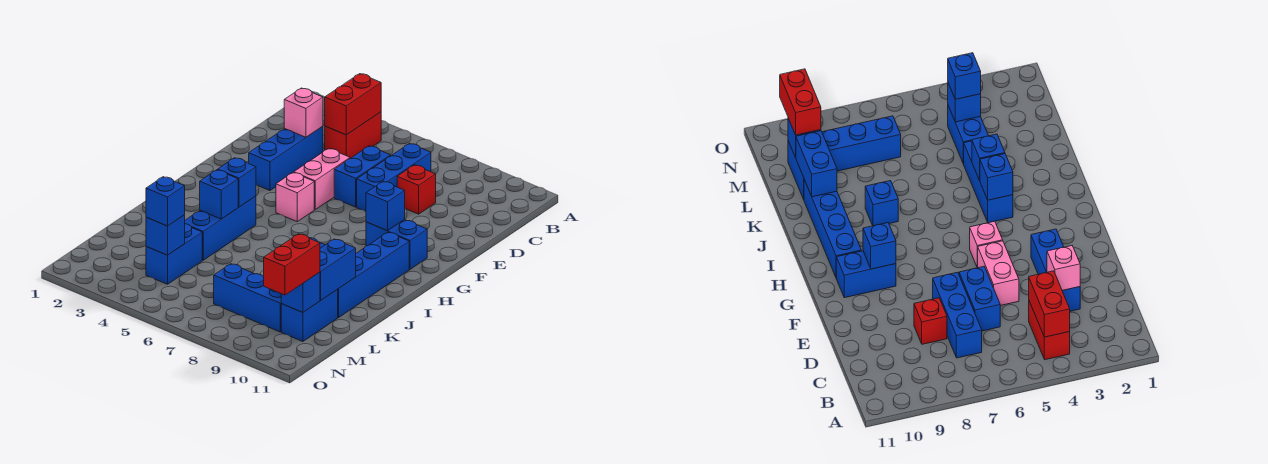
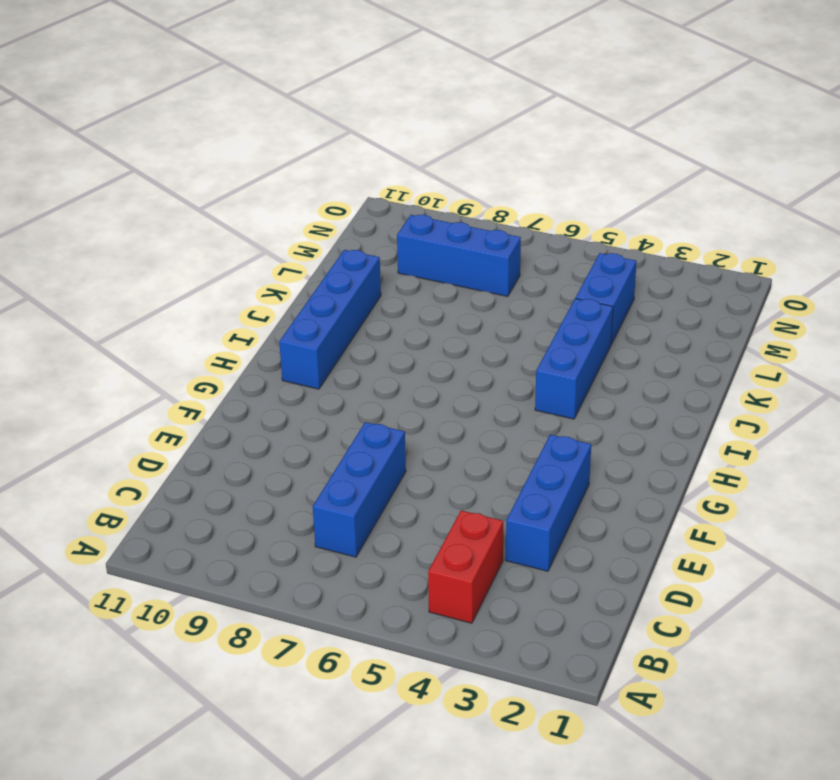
none -> blue 1x2 brick [334,146,391,207]
none -> red 1x1 brick [397,165,436,214]
none -> pink 1x2 brick [294,148,350,209]

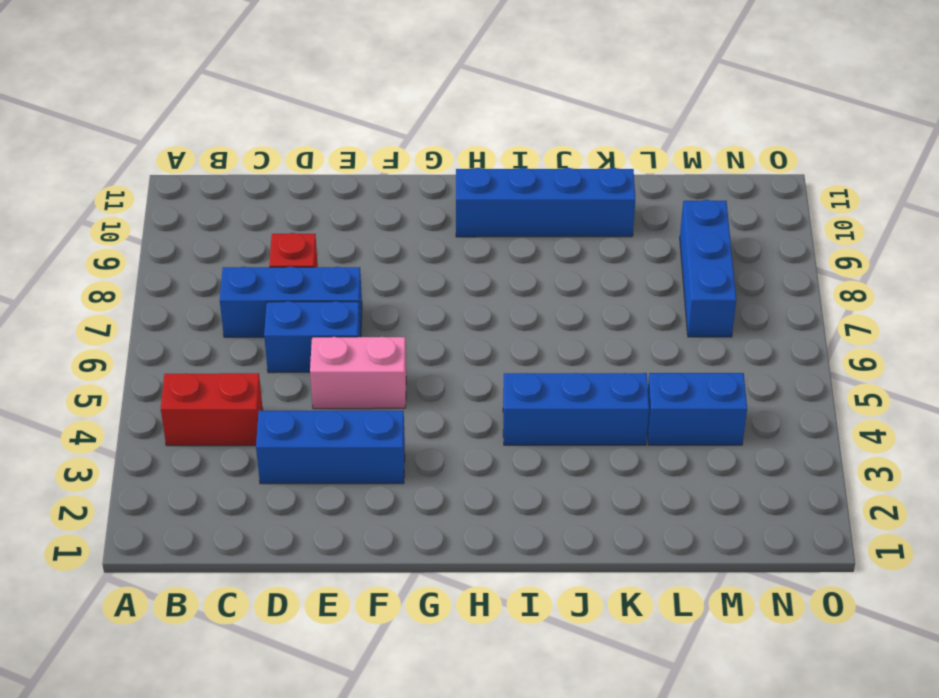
none -> pink 1x1 brick [276,172,314,222]
none -> blue 1x2 brick [366,219,427,269]
none -> blue 1x1 brick [865,181,898,226]

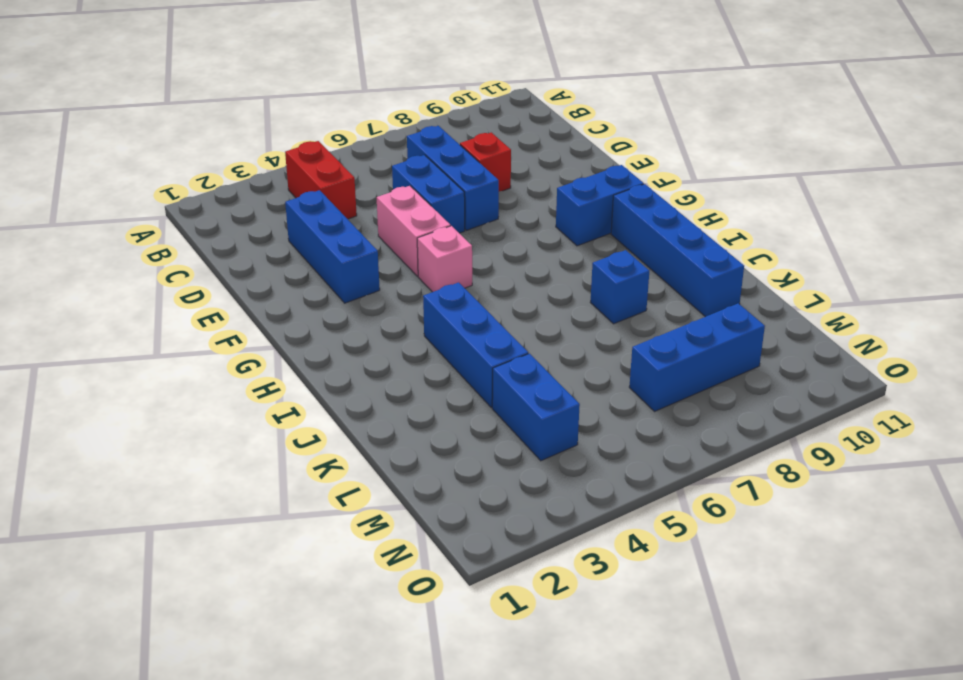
none -> blue 1x2 brick [281,290,338,342]
none -> red 1x2 brick [325,74,381,135]
none -> pink 1x1 brick [284,88,323,137]

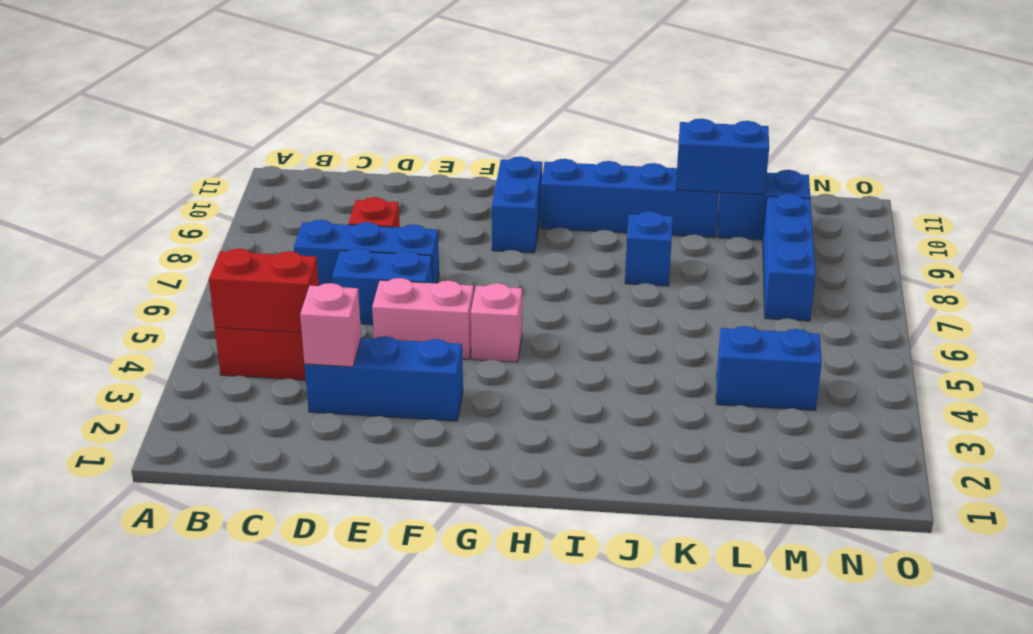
none -> blue 1x3 brick [185,196,256,260]
none -> blue 1x1 brick [366,181,405,231]
none -> blue 1x1 brick [218,158,256,207]

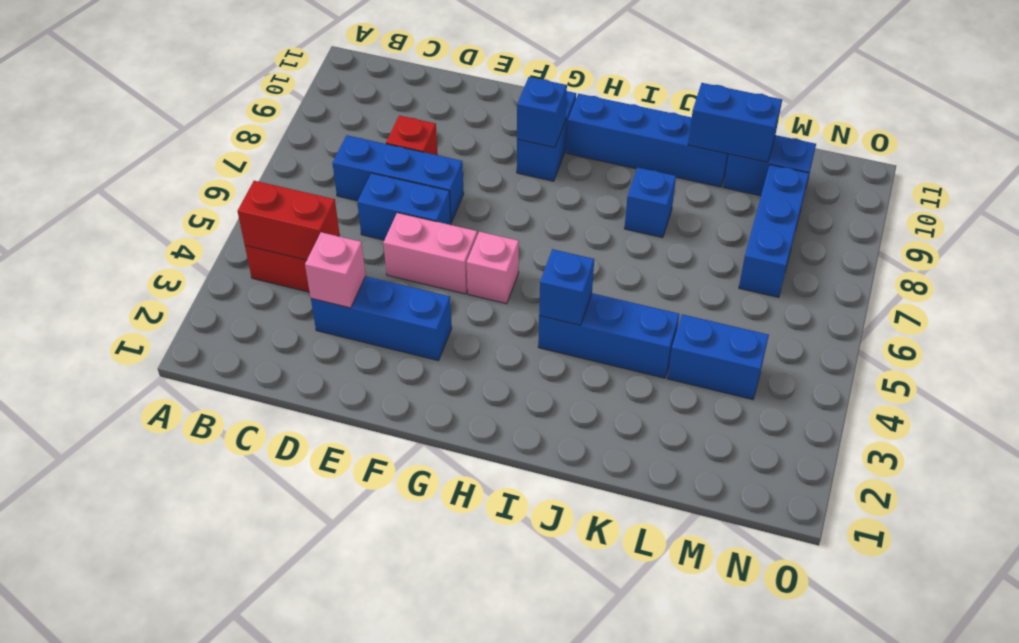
none -> blue 1x1 brick [200,170,238,219]
none -> blue 1x1 brick [146,215,185,255]
none -> blue 1x1 brick [281,272,320,312]

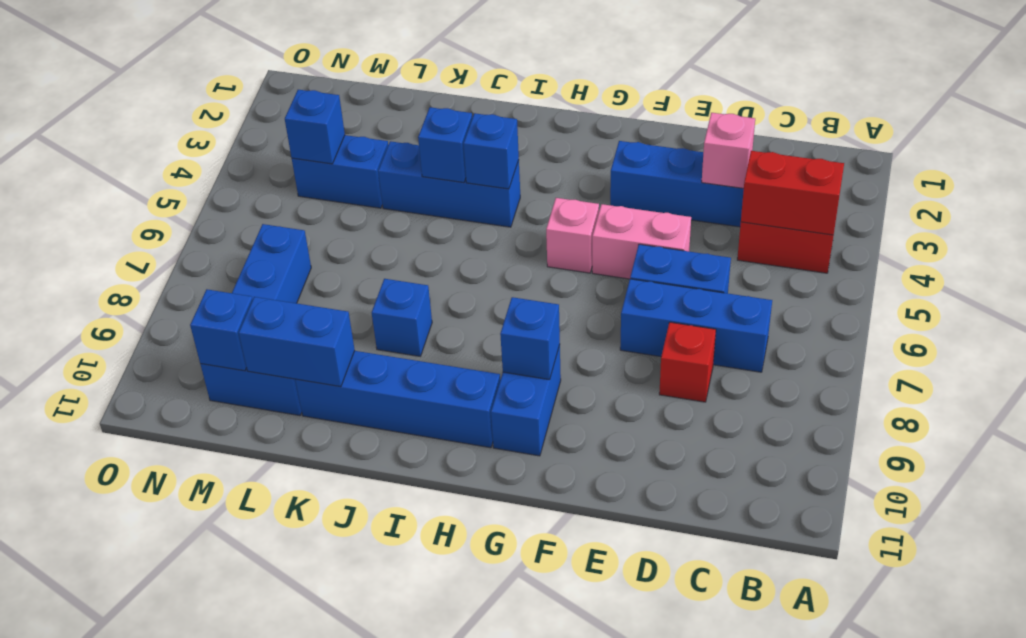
none -> blue 1x1 brick [146,177,185,226]
none -> red 1x2 brick [264,234,320,295]

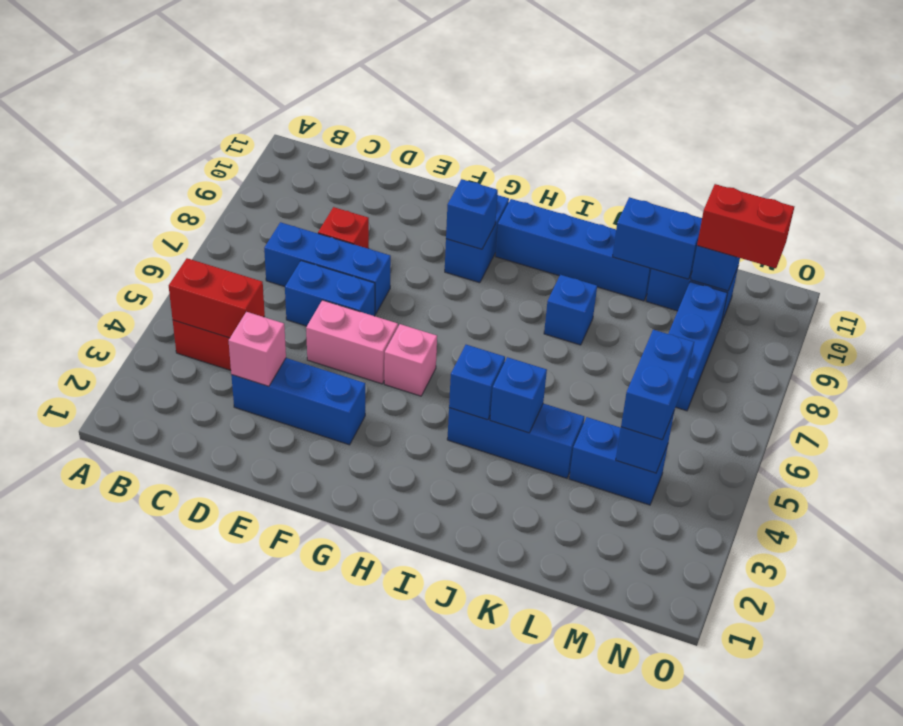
blue 1x2 brick [621,329,694,440] -> blue 1x1 brick [146,177,185,226]

